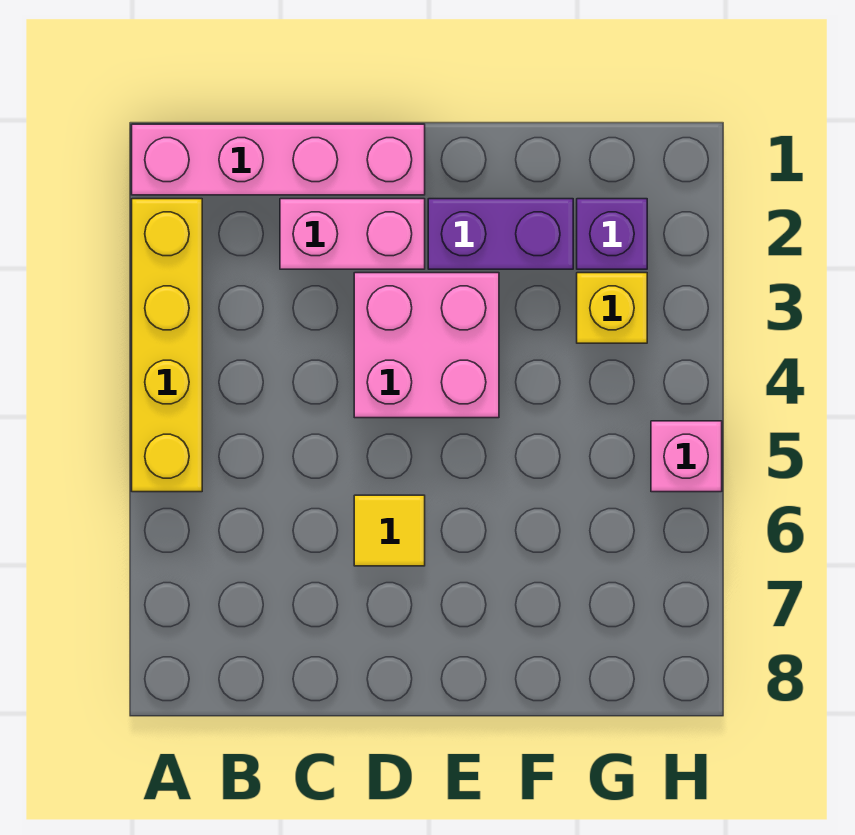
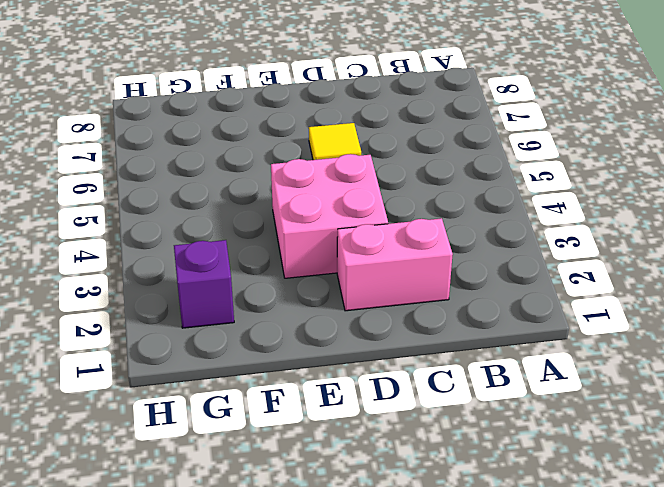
none -> pink 1x4 brick [132,124,425,195]
none -> yellow 1x4 brick [132,199,202,492]

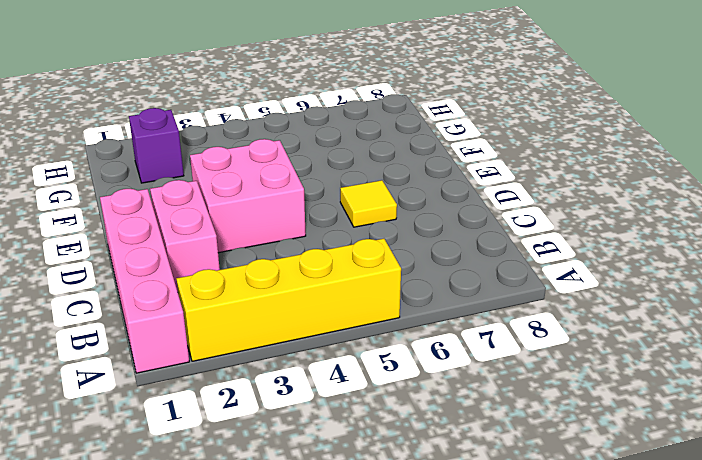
none -> purple 1x2 brick [428,199,573,269]
none -> yellow 1x1 brick [577,273,647,343]

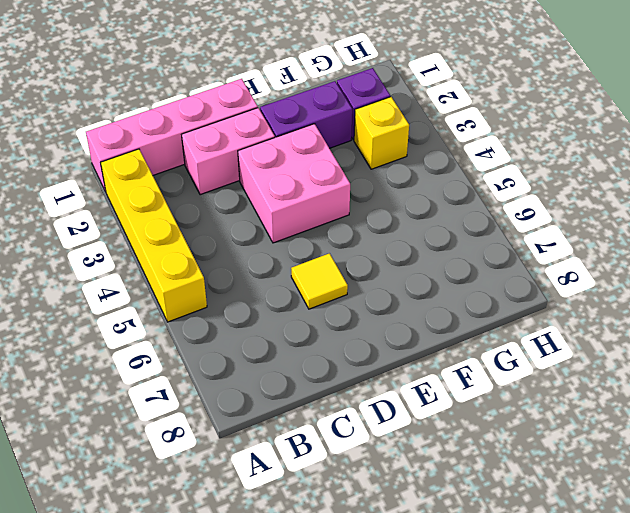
none -> pink 1x1 brick [651,421,722,492]

